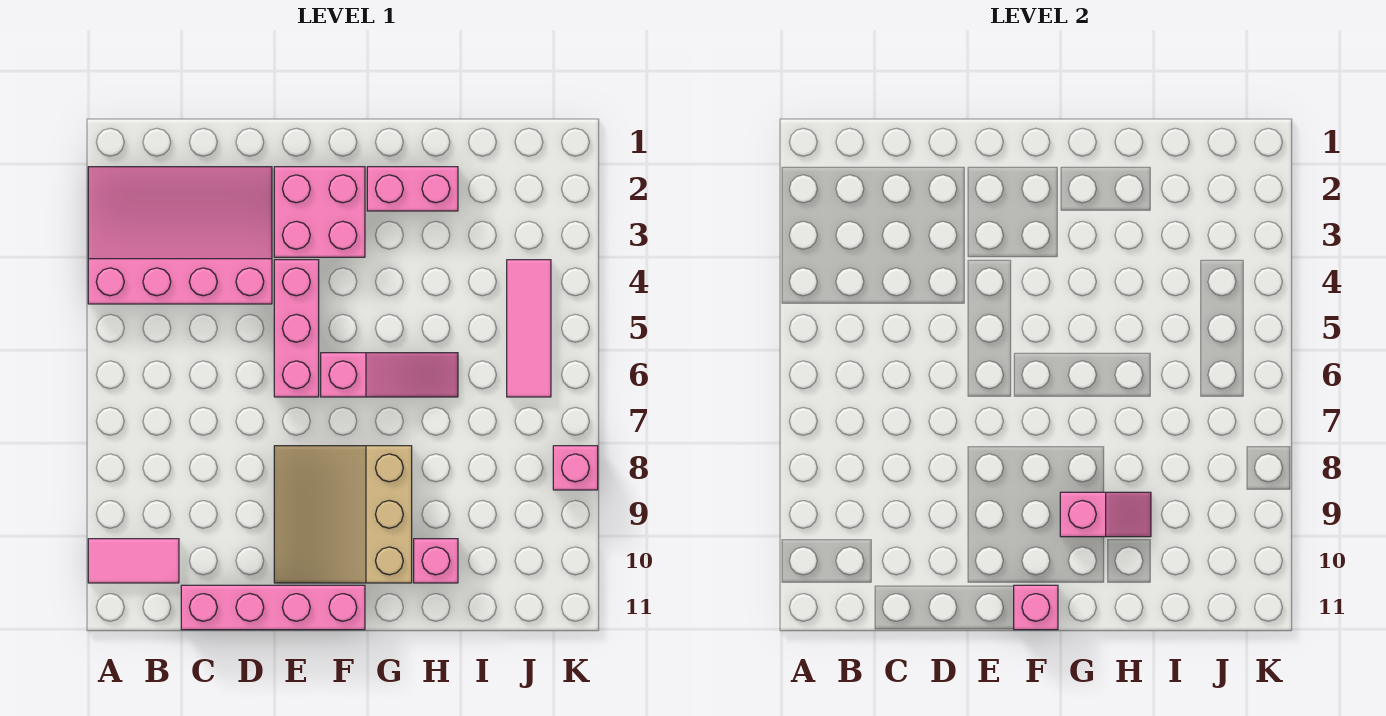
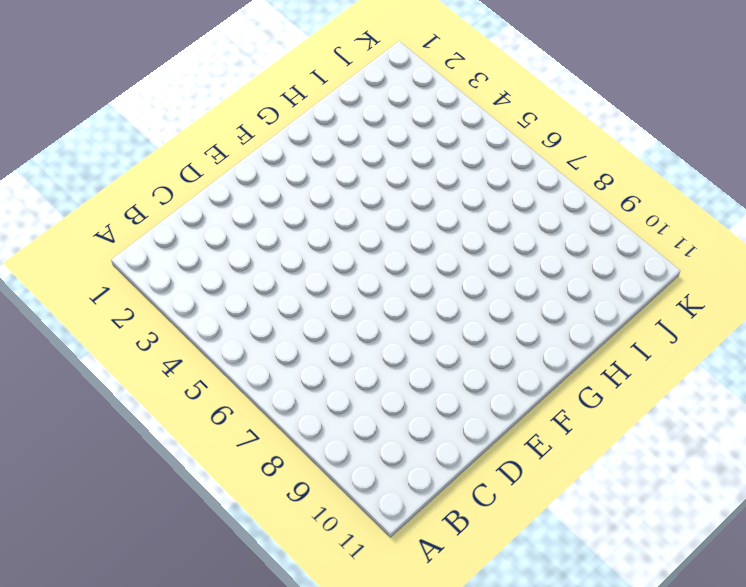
none -> pink 3x4 slope [88,167,272,304]
none -> pink 1x2 tile [88,539,179,583]
none -> pink 1x4 brick [181,585,365,630]

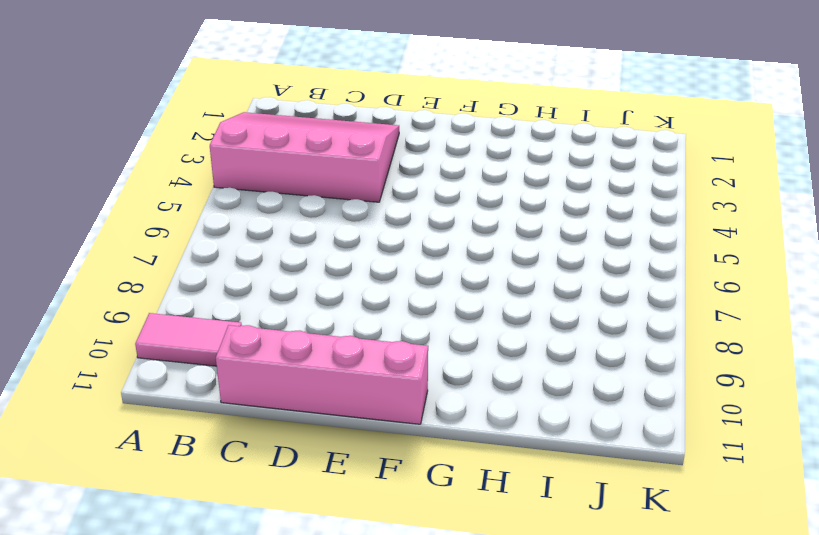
none -> pink 2x2 brick [274,167,365,257]
none -> pink 1x3 brick [274,260,319,397]
none -> tan 3x3 slope [274,446,412,583]

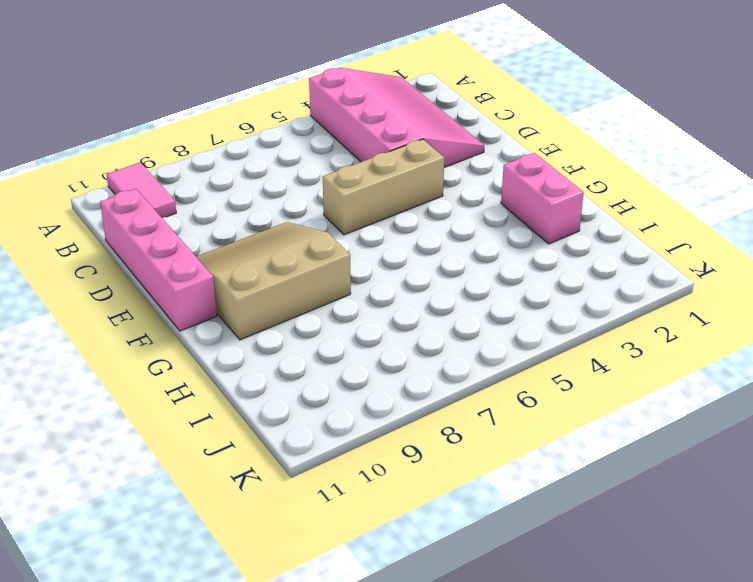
tan 1x3 brick [323,139,444,235] -> pink 1x3 brick [274,260,319,397]
none -> pink 2x2 brick [274,167,365,257]
none -> pink 1x3 slope [321,353,458,397]
none -> pink 1x1 brick [414,539,458,583]

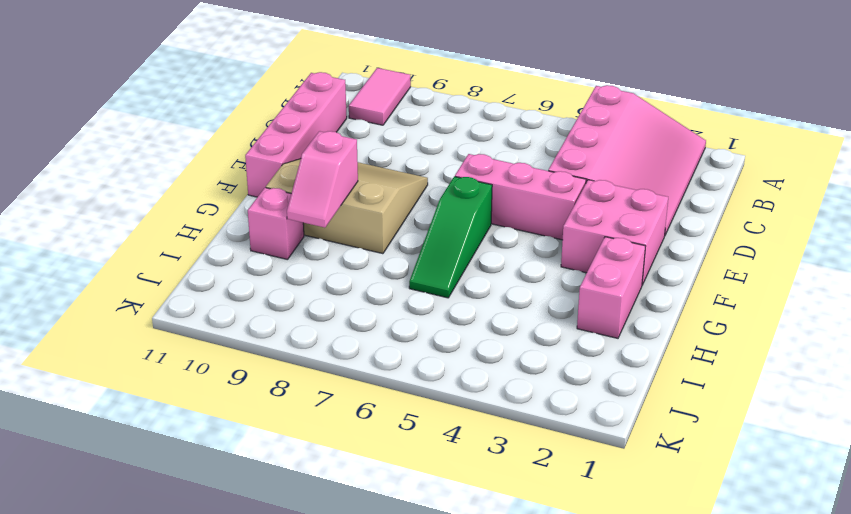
green 1x3 slope [409,176,492,298] -> pink 1x3 slope [321,353,458,397]
none -> pink 1x3 tile [507,260,551,397]
none -> pink 1x1 brick [553,446,598,490]
none -> pink 1x1 brick [1014,585,1058,630]

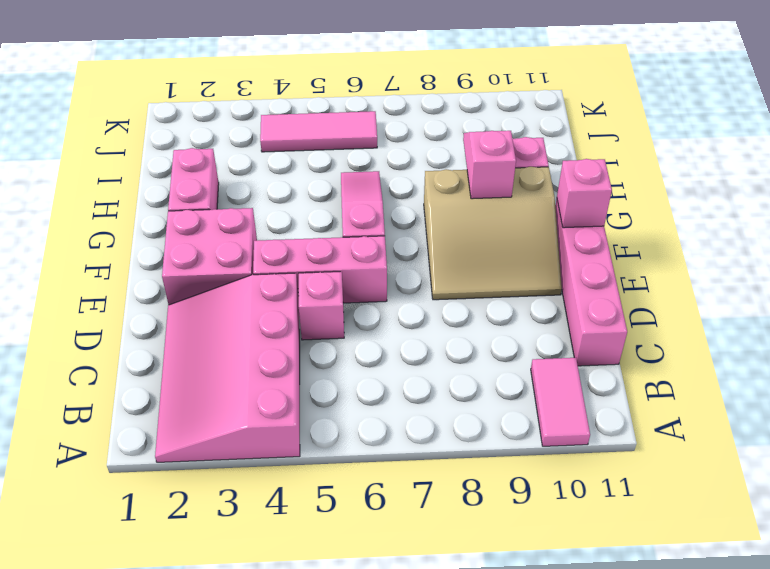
pink 1x1 brick [299,272,344,340] -> pink 1x1 brick moved to [553,446,598,490]

